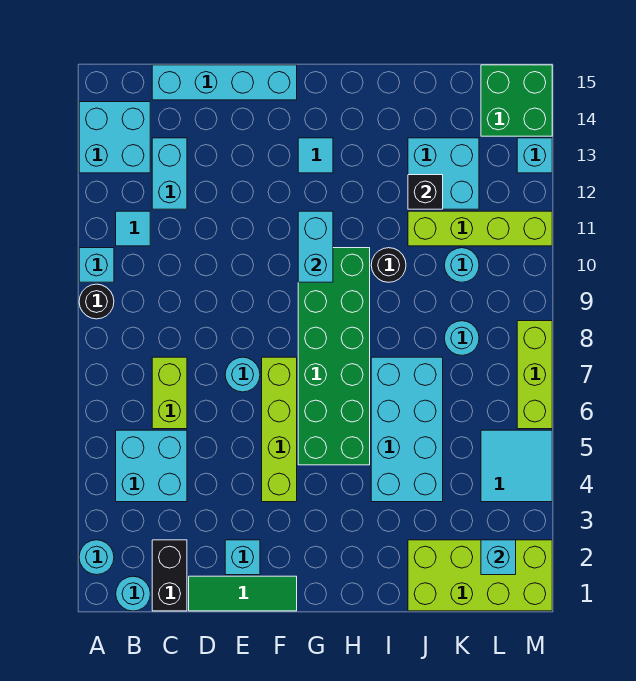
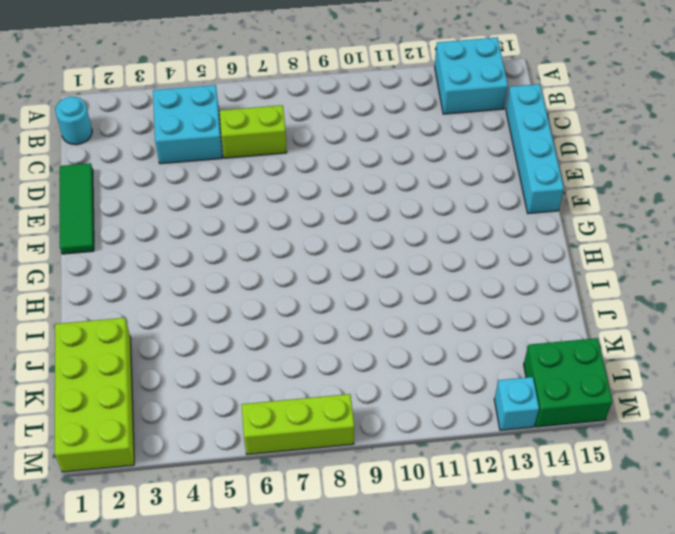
none -> cyan 1x1 round brick [79,540,114,575]
none -> black 1x1 round brick [79,284,114,319]
none -> cyan 1x1 brick [79,248,114,282]
none -> cyan 1x1 tile [116,211,150,246]

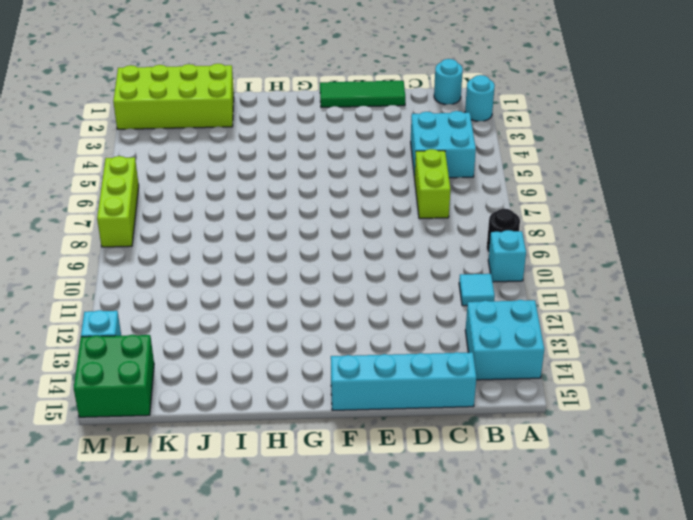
none -> black 1x2 brick [152,540,187,611]
none -> cyan 1x2 brick [152,138,187,209]
none -> cyan 1x1 brick [225,540,260,575]
none -> cyan 1x1 round brick [225,357,260,392]

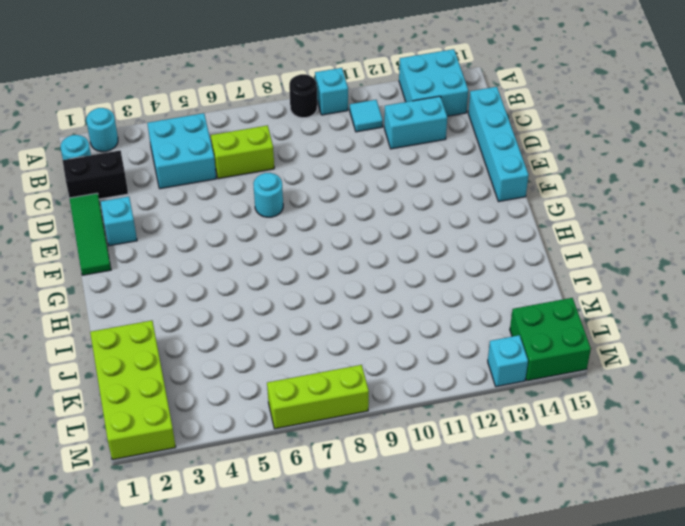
none -> lime 1x4 brick [262,357,297,502]
none -> green 2x6 brick [298,248,370,465]
none -> cyan 1x1 tile [298,138,333,173]
none -> cyan 2x4 brick [371,357,443,502]

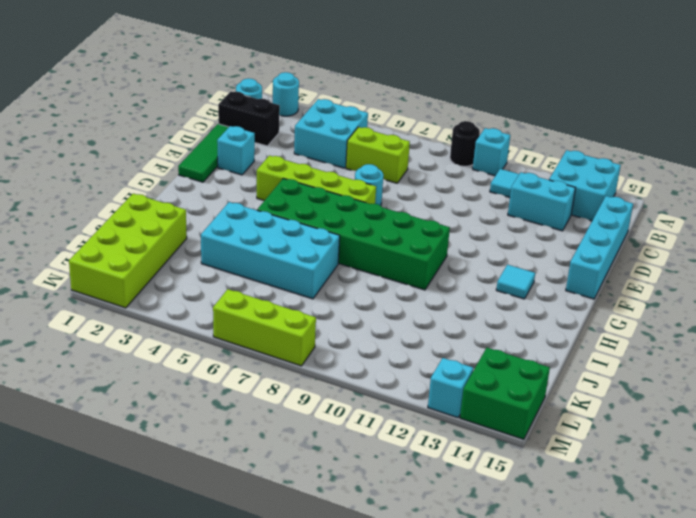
none -> black 1x1 round brick [371,248,406,282]
none -> lime 1x4 brick [408,211,552,246]
none -> cyan 2x2 brick [408,138,479,209]
none -> cyan 1x1 round brick [444,321,479,355]

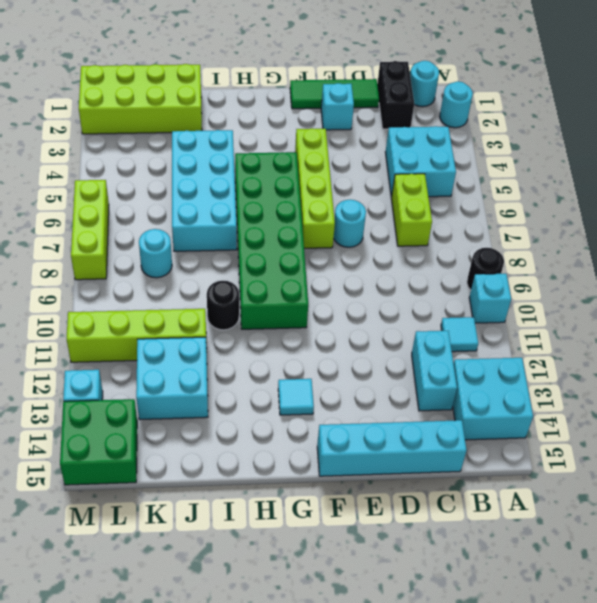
none -> cyan 1x1 round brick [444,248,479,282]
none -> cyan 2x2 tile [481,430,552,502]
none -> cyan 1x2 brick [298,211,333,282]
none -> black 1x1 brick [408,175,443,209]

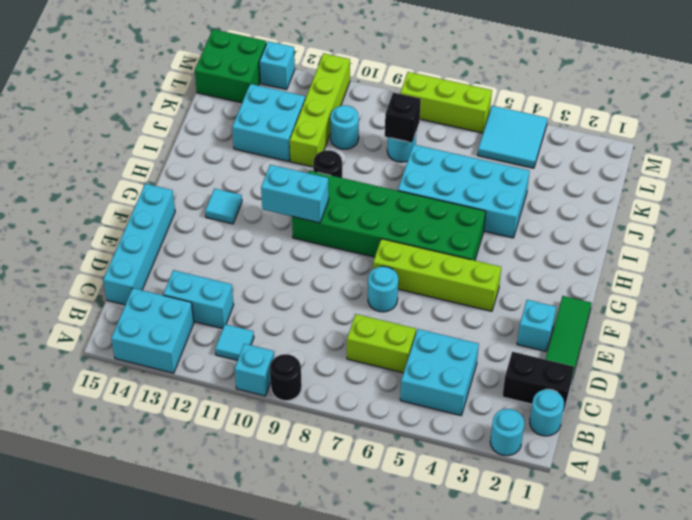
black 1x1 brick [385,92,421,143] -> black 1x1 brick moved to [408,175,443,209]
none -> lime 2x4 brick [408,540,552,611]
none -> cyan 1x1 brick [481,540,516,575]

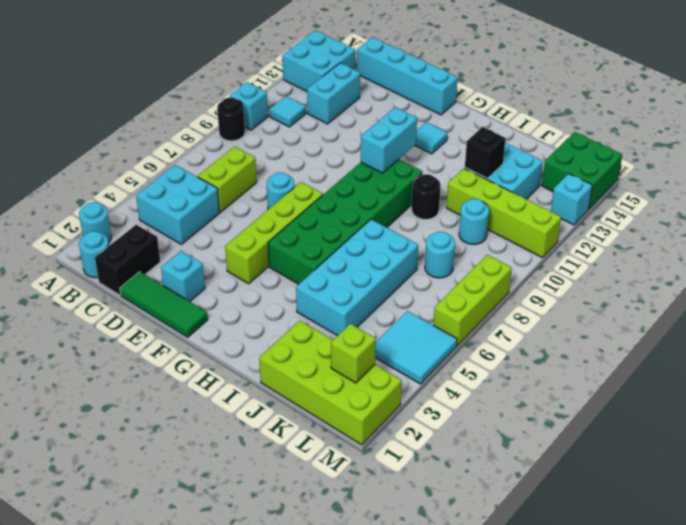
lime 1x1 brick [331,324,376,383] -> cyan 1x1 brick [481,540,516,575]

